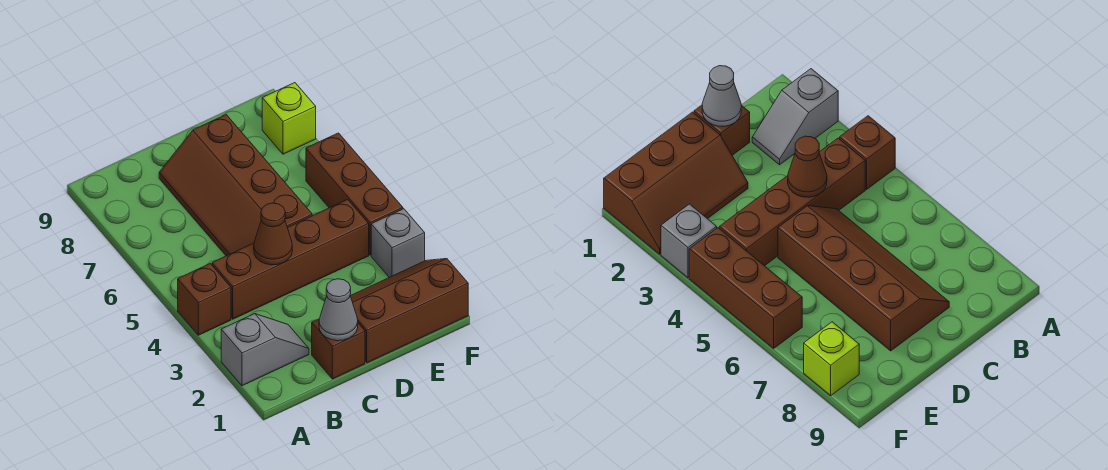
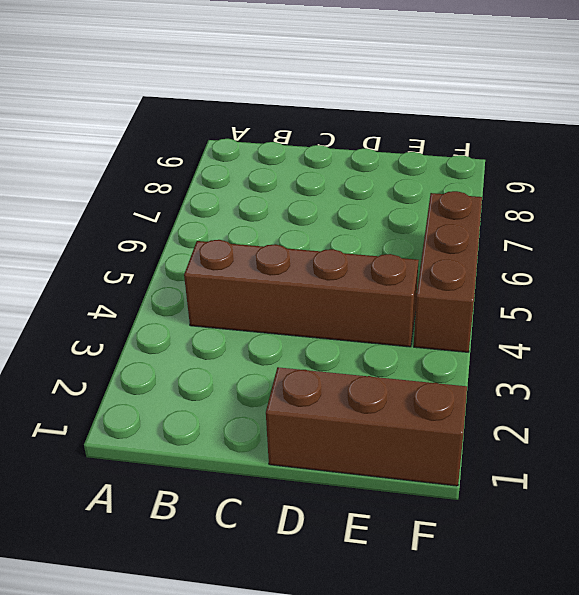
none -> grey 1x2 slope [221,314,309,386]
none -> brown 1x1 brick [178,264,231,335]

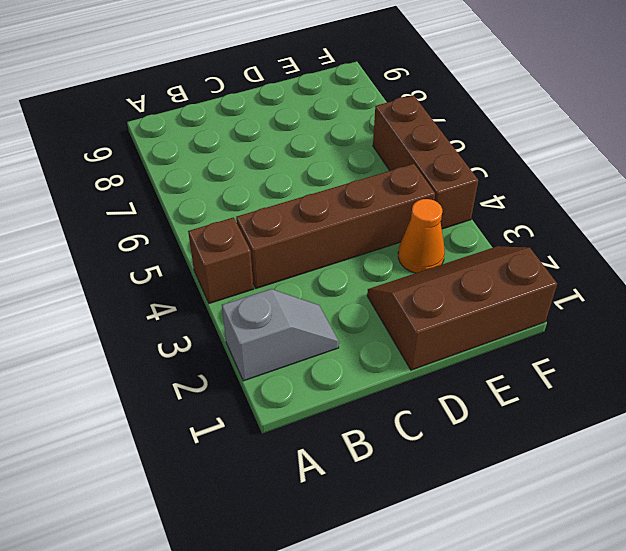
orange 1x1 cone [398,199,445,273] -> none
none -> brown 1x1 brick [312,319,365,379]
none -> brown 2x4 slope [159,115,312,256]

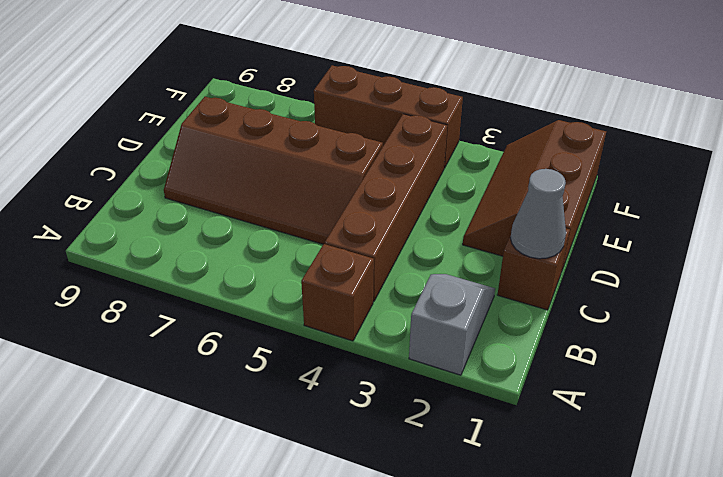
none -> grey 1x1 brick [371,209,425,277]
none -> lime 1x1 brick [262,83,316,154]

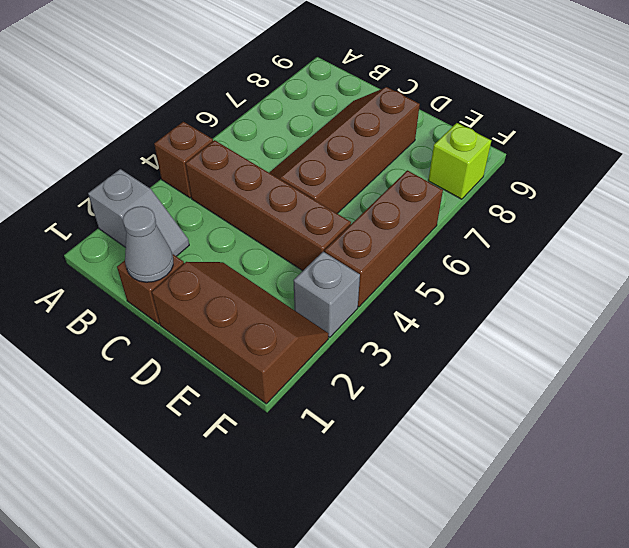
none -> brown 1x1 cone [254,203,292,265]

